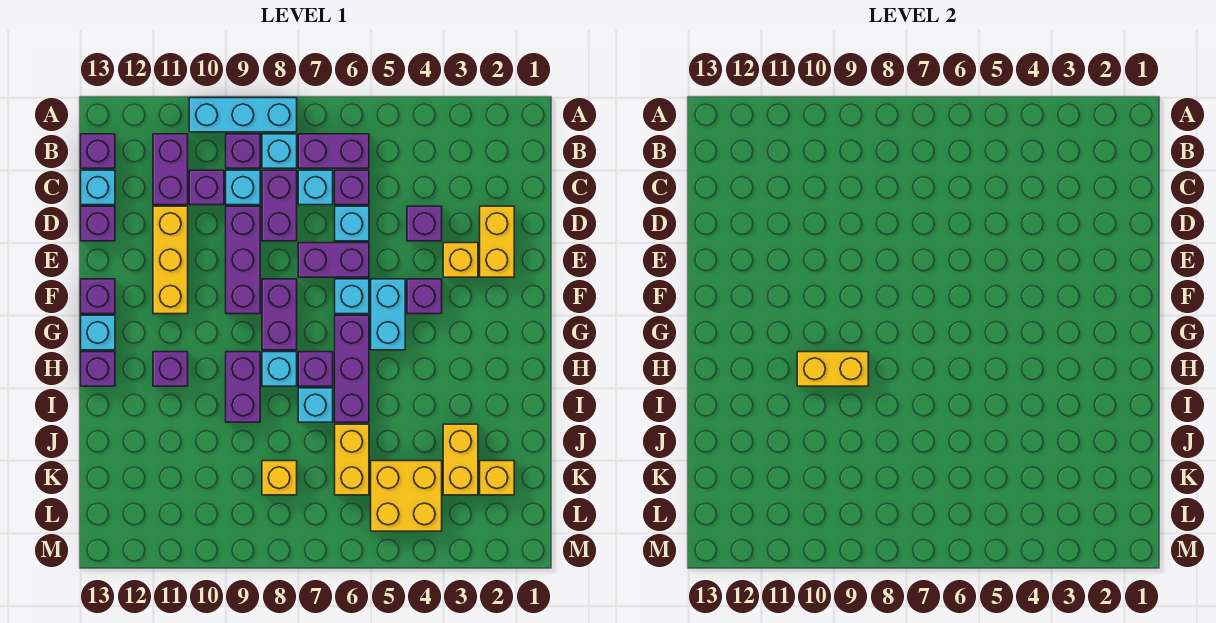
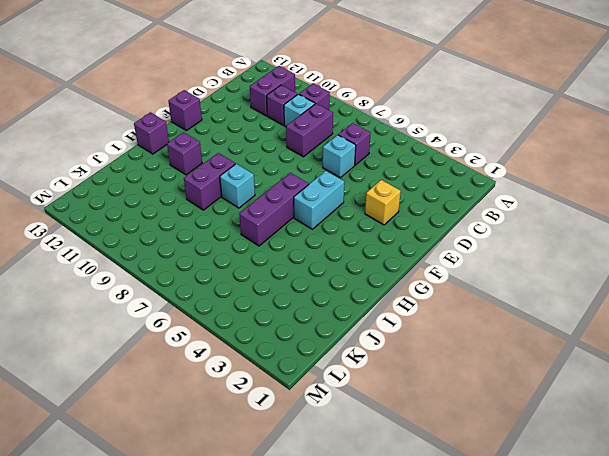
none -> cyan 1x3 brick [189,98,297,132]
none -> purple 1x2 brick [298,134,369,168]
none -> cyan 1x1 brick [262,134,297,168]
none -> purple 1x1 brick [81,134,115,168]

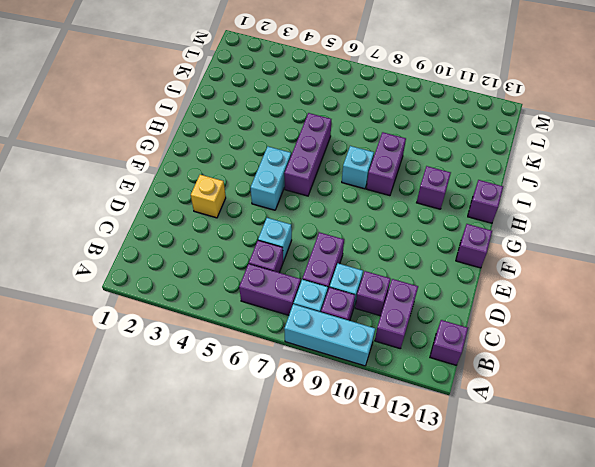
none -> cyan 1x1 brick [298,170,333,205]
none -> cyan 1x1 brick [81,170,115,205]
none -> yellow 1x2 brick [480,206,514,277]
none -> purple 1x1 brick [407,206,442,241]

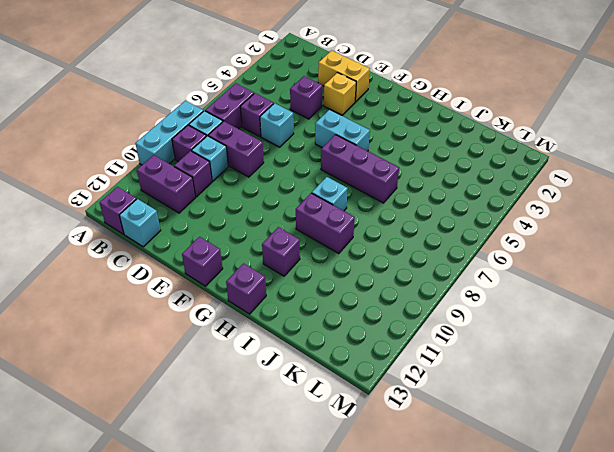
none -> cyan 1x1 brick [298,170,333,205]
none -> purple 1x3 brick [226,206,260,314]
none -> yellow 1x3 brick [153,206,188,314]
none -> purple 1x1 brick [81,206,115,241]

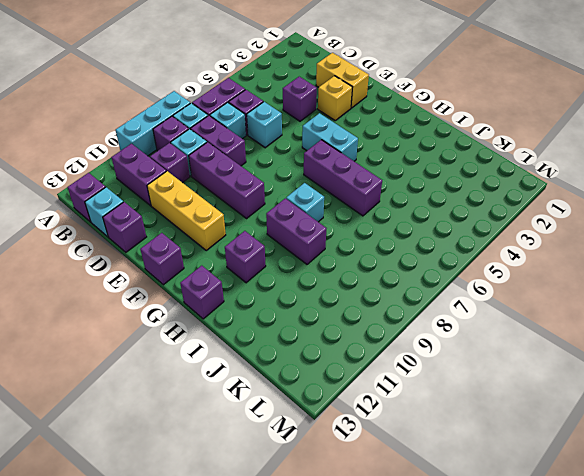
none -> purple 1x2 brick [298,243,369,277]
none -> purple 1x1 brick [407,279,442,314]
none -> cyan 1x1 brick [335,279,369,314]
none -> purple 1x2 brick [262,279,297,350]

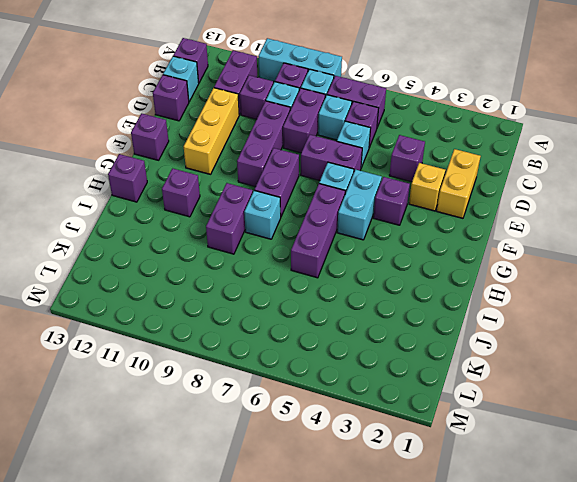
none -> cyan 1x1 brick [81,315,115,350]
none -> purple 1x1 brick [298,352,333,386]
none -> cyan 1x1 brick [298,388,333,422]
none -> yellow 1x2 brick [443,424,478,495]

